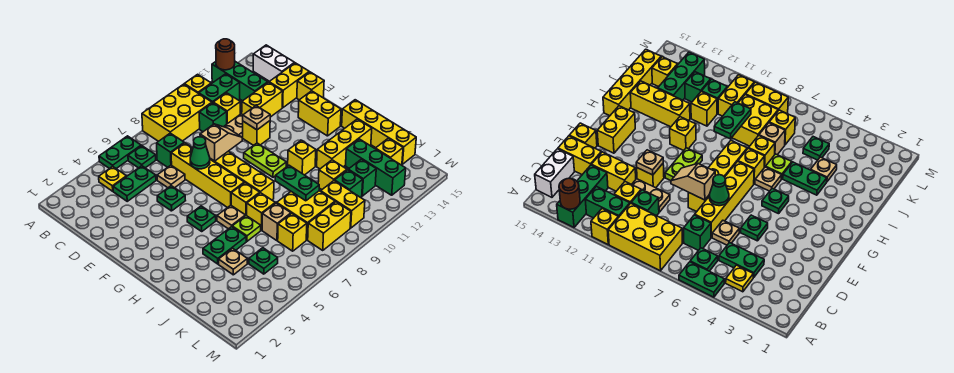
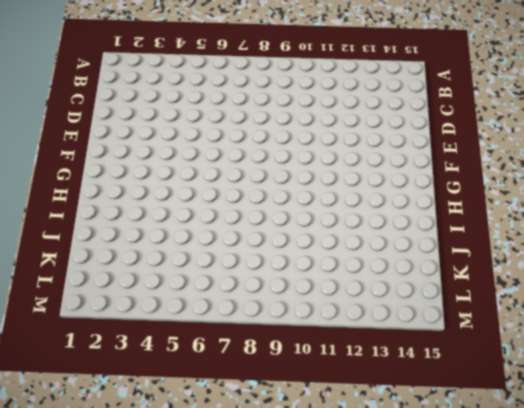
none -> green 1x2 plate [99,136,141,169]
none -> yellow 2x3 brick [142,84,212,141]
none -> yellow 1x1 brick [184,74,211,93]
none -> green 1x3 brick [212,62,268,101]

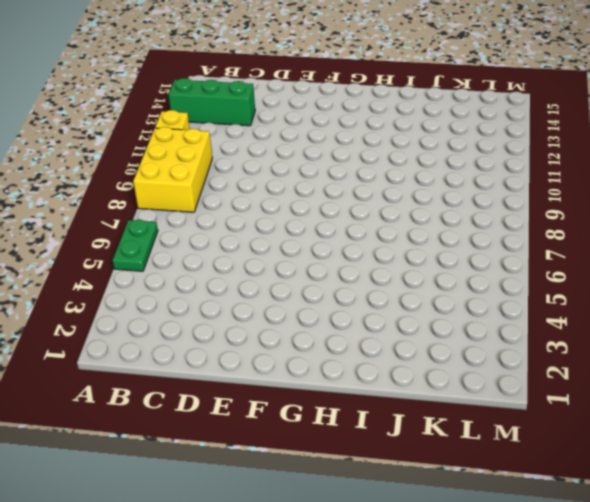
none -> yellow 1x1 plate [99,166,127,191]
none -> green 1x1 plate [128,146,156,168]
none -> green 1x2 brick [199,74,240,103]
none -> white 1x2 brick [253,45,294,81]

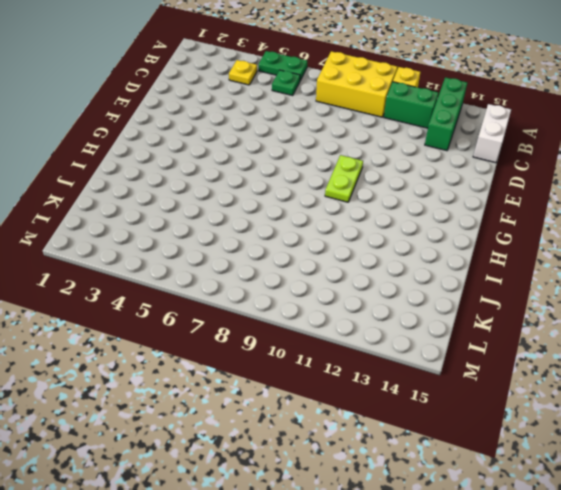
none -> green 1x2 plate [113,166,156,201]
none -> green 1x1 brick [157,133,184,167]
none -> green 1x1 brick [199,103,227,132]
none -> yellow 1x1 brick [213,93,240,124]

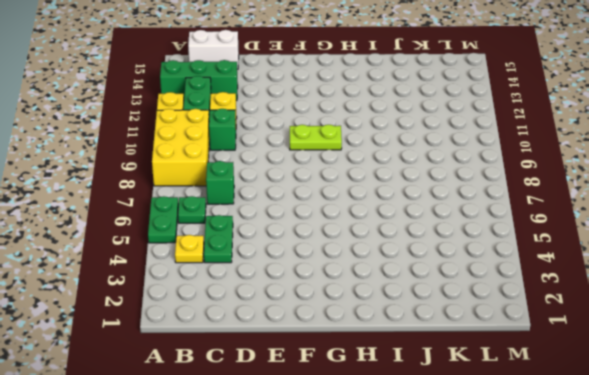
none -> tan 1x1 plate [157,165,185,188]
none -> yellow 1x4 brick [171,143,244,208]
none -> tan 1x2 plate [224,114,243,138]
none -> yellow 1x2 brick [242,82,283,117]

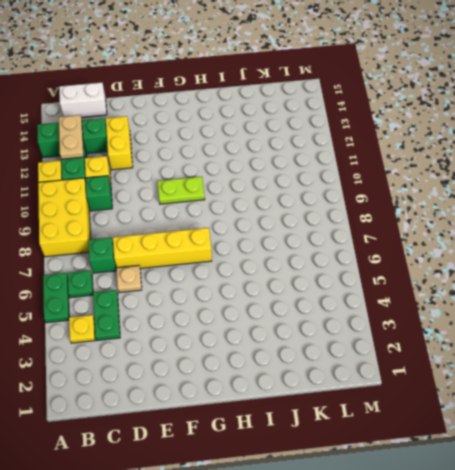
tan 1x2 plate [59,115,84,159] -> tan 1x2 plate moved to [224,114,243,138]
none -> yellow 1x2 brick [269,63,309,108]
none -> green 1x1 plate [157,186,186,211]
none -> yellow 1x4 brick [210,152,274,200]
none -> yellow 1x1 brick [243,121,270,145]

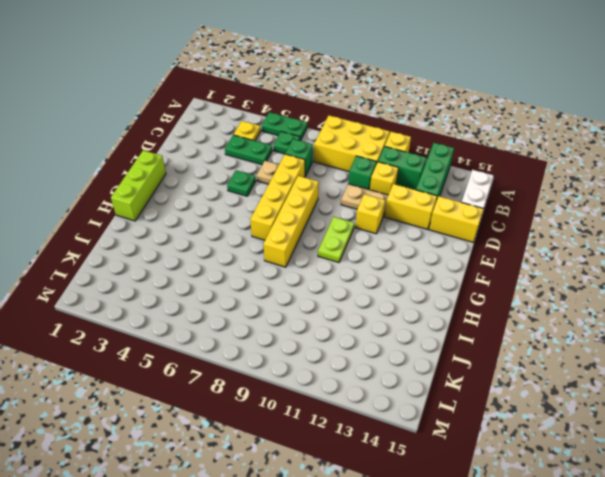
lime 1x3 brick [111,150,166,221] -> none
none -> yellow 1x1 brick [297,72,324,100]
none -> yellow 1x2 brick [298,91,341,136]
none -> green 1x1 plate [187,206,216,231]
none -> tan 1x1 plate [217,205,245,229]

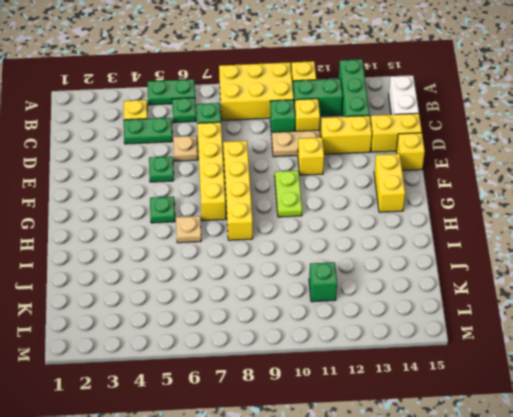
none -> yellow 1x1 brick [231,183,260,216]
none -> yellow 1x1 brick [288,140,316,175]
none -> yellow 1x4 brick [342,100,416,164]
none -> green 1x2 plate [203,227,246,264]

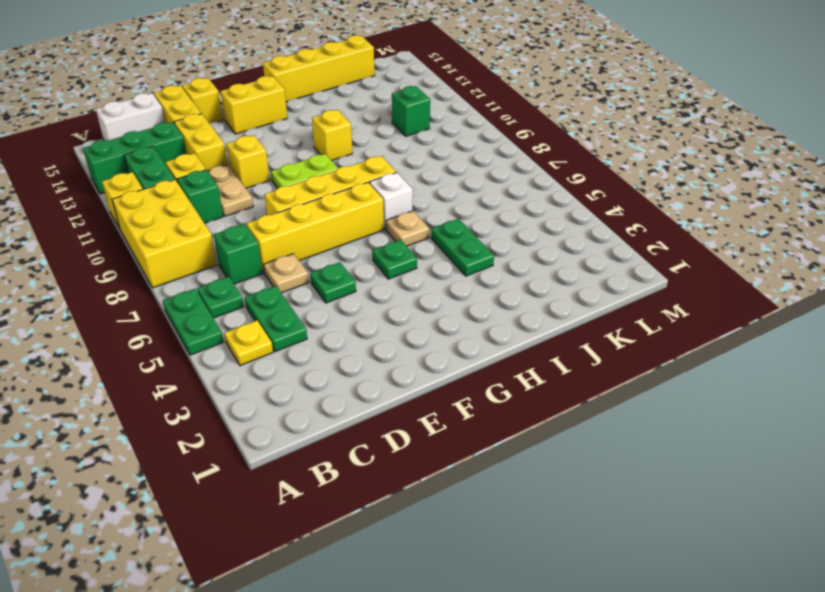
white 1x1 brick [370,172,413,229] -> yellow 1x1 brick [231,183,260,216]
none -> lime 1x1 plate [232,216,261,241]
none -> yellow 1x1 brick [247,193,275,230]
none -> yellow 1x3 brick [317,119,372,169]
none -> tan 1x1 plate [219,248,247,275]

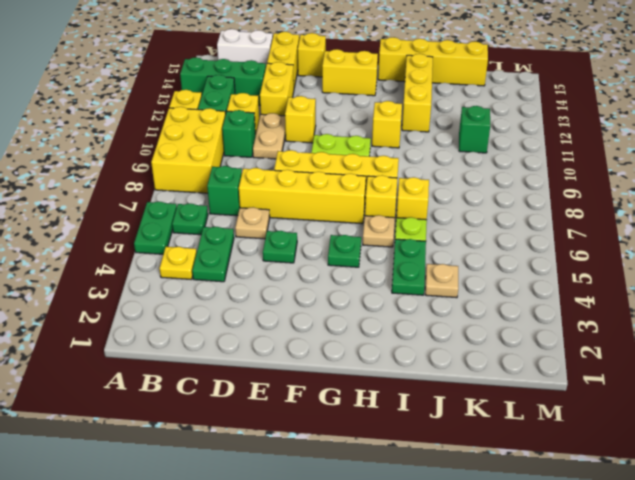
none -> tan 1x1 brick [262,203,291,241]
none -> yellow 2x2 brick [277,191,335,240]
none -> yellow 1x1 brick [318,160,347,189]
none -> green 1x3 brick [346,139,406,195]

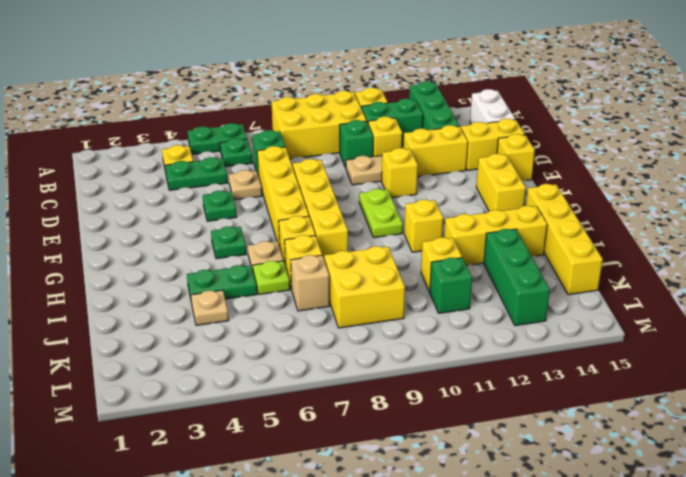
none -> green 1x1 plate [249,248,278,274]
none -> yellow 1x1 brick [278,213,307,251]
none -> yellow 1x2 brick [321,181,365,228]
none -> green 1x1 brick [348,159,376,196]

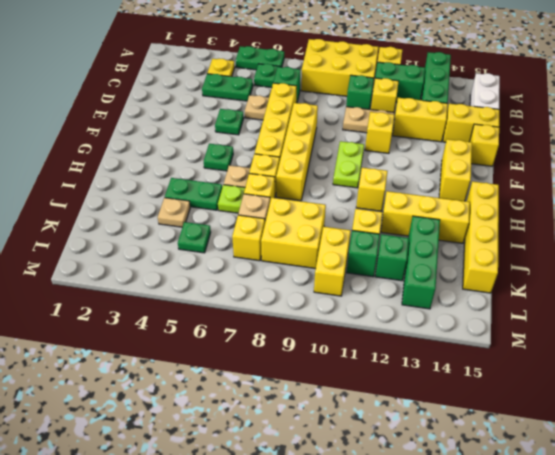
none -> yellow 1x1 brick [375,138,403,165]
none -> yellow 1x2 brick [308,202,351,251]
none -> brown 1x1 round brick [216,39,235,70]
none -> green 1x1 cone [190,137,210,169]

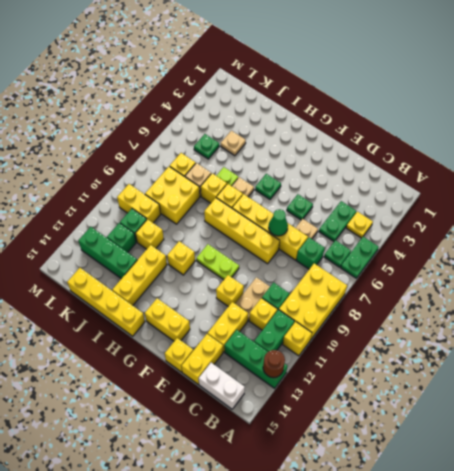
none -> green 1x2 plate [203,227,246,264]
none -> yellow 1x1 brick [375,138,403,165]
none -> yellow 1x2 brick [308,202,351,251]
none -> tan 1x2 slope [200,124,242,161]

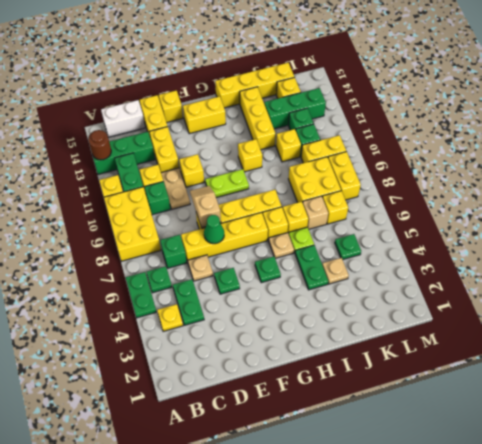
none -> tan 1x1 plate [243,106,270,130]
none -> green 1x2 plate [275,165,319,201]

